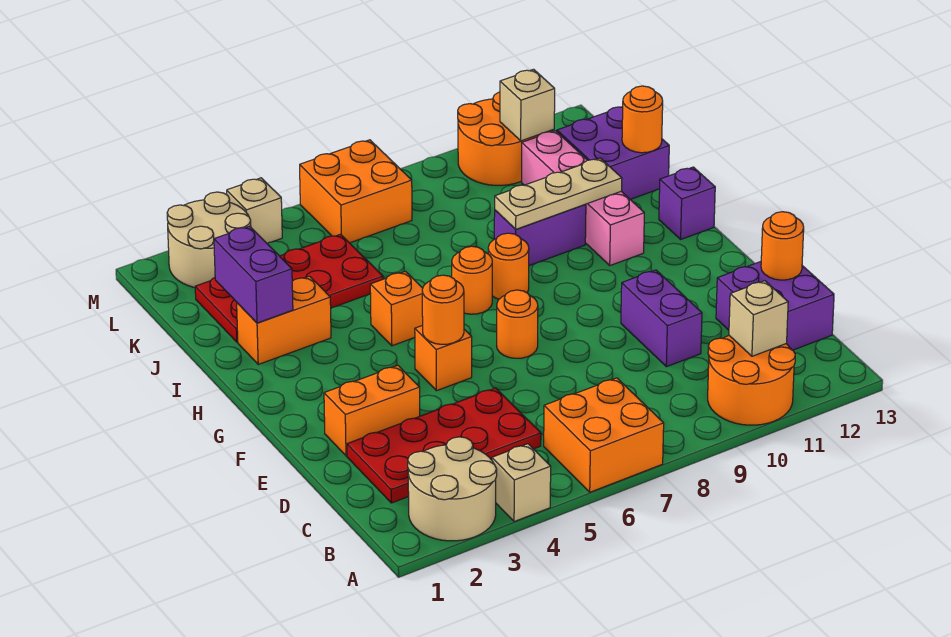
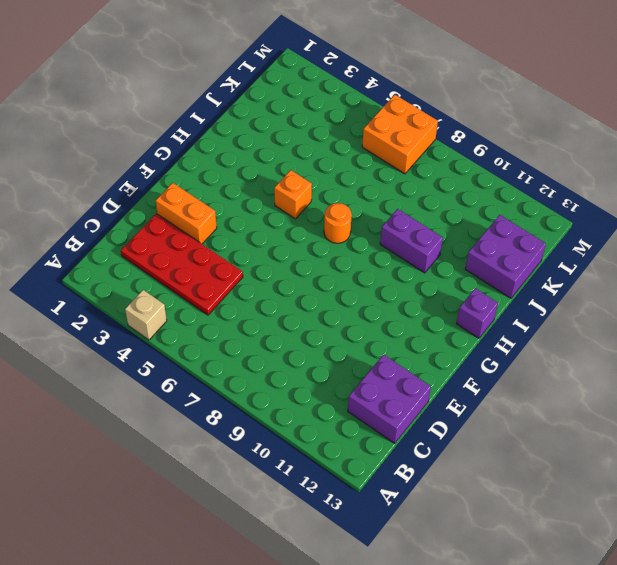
none -> tan 2x2 round brick [408,437,497,541]
none -> orange 2x2 brick [544,378,664,492]
none -> orange 2x2 round brick [708,336,795,425]
none -> purple 1x2 brick [621,270,702,367]

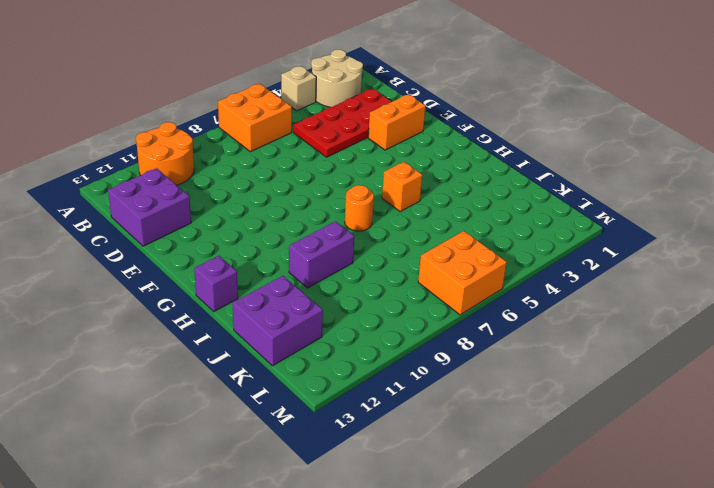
none -> purple 1x2 brick [621,270,702,367]
none -> orange 1x1 brick [415,325,472,391]
none -> orange 1x1 round brick [497,290,538,358]
none -> orange 1x1 round brick [488,233,529,299]

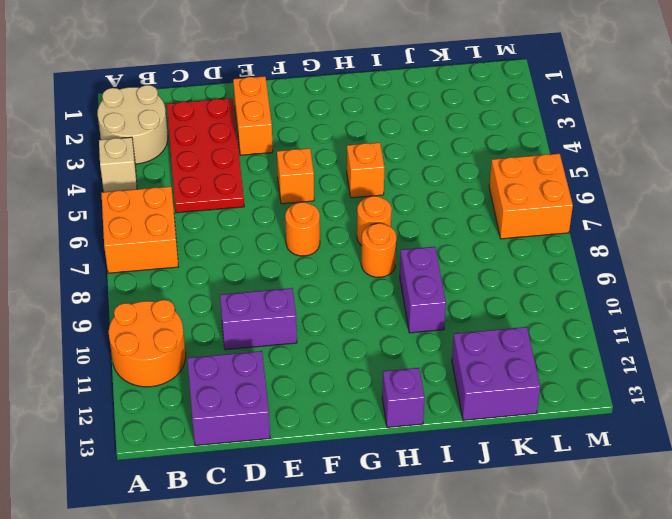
none -> pink 1x4 brick [522,131,644,265]
none -> orange 1x2 brick [237,276,331,364]
none -> red 2x4 plate [195,234,383,342]
none -> tan 2x2 round brick [167,192,251,287]

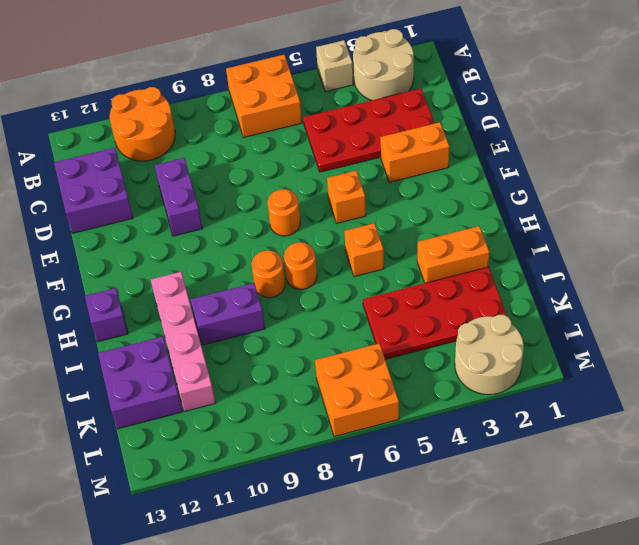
none -> orange 2x2 round brick [458,92,538,185]
none -> tan 1x1 brick [227,178,282,244]
none -> tan 1x1 brick [729,281,788,356]
none -> orange 1x1 round brick [761,212,804,280]

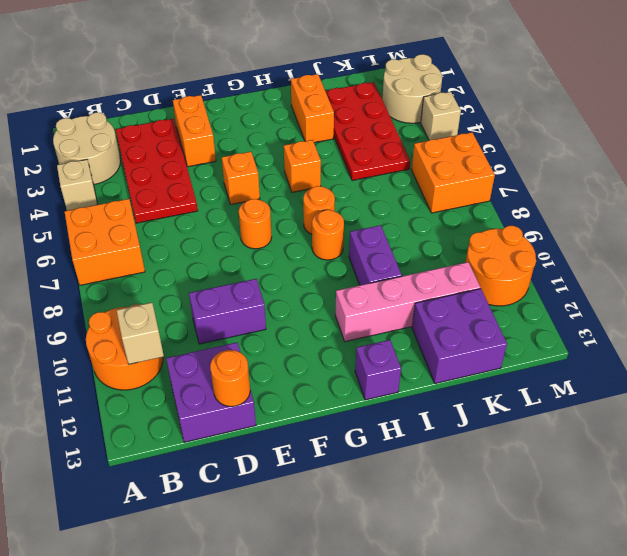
none -> orange 1x1 round brick [422,275,464,344]
none -> purple 1x2 brick [214,226,293,323]
none -> tan 1x3 plate [495,158,622,229]
none -> orange 1x1 round brick [622,86,663,153]

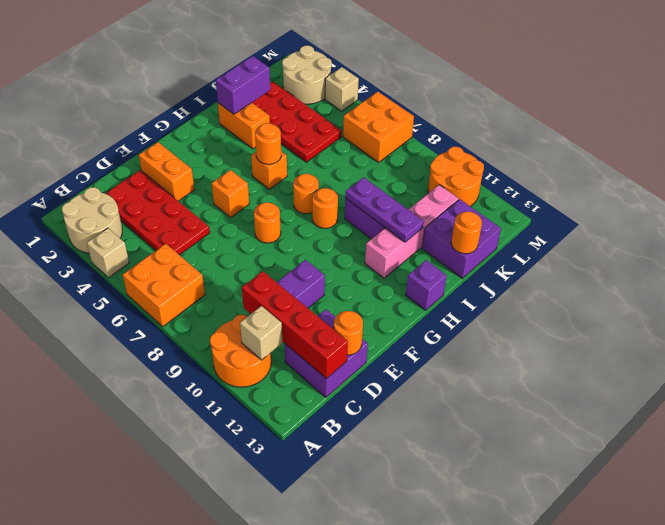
red 1x4 brick [242,271,348,379] -> none
orange 1x1 round brick [255,123,281,164] -> orange 1x1 round brick moved to [422,275,464,344]
purple 1x3 plate [345,177,424,242] -> tan 1x3 plate [495,158,622,229]
none -> tan 1x1 brick [500,69,555,141]

